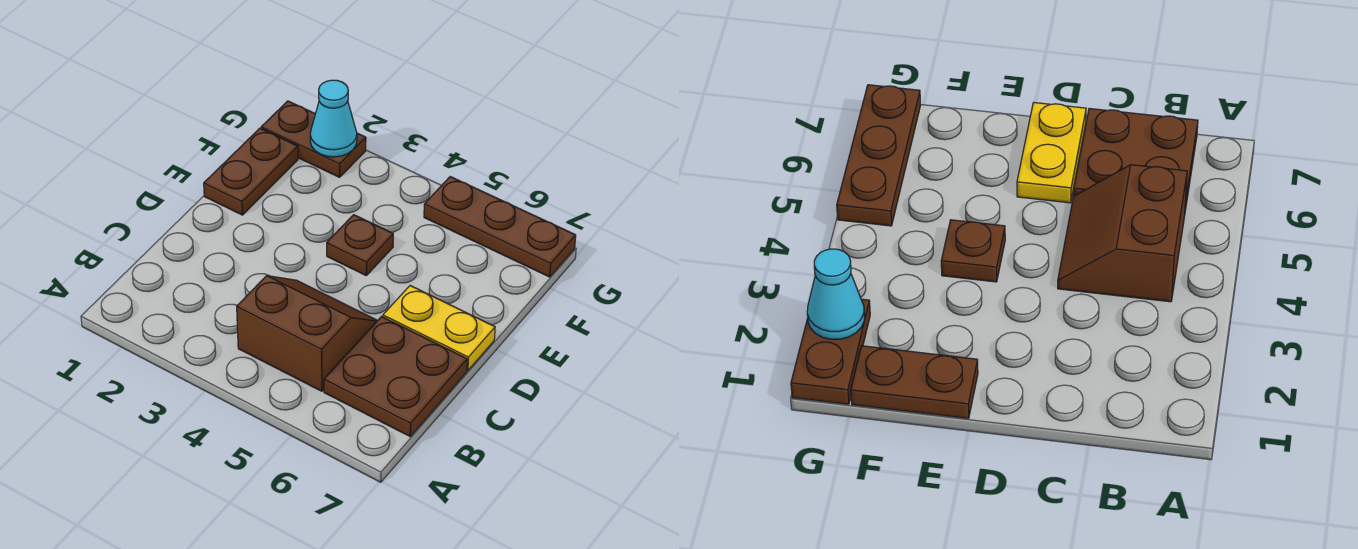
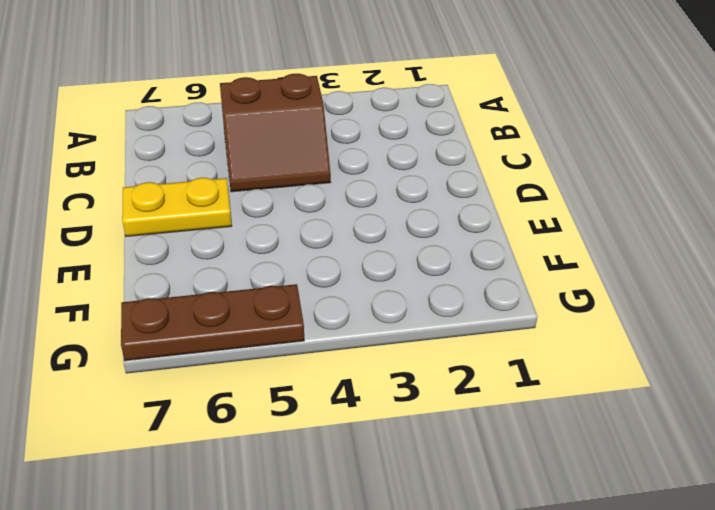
none -> brown 2x2 plate [324,317,467,436]
none -> brown 1x2 plate [204,128,298,215]

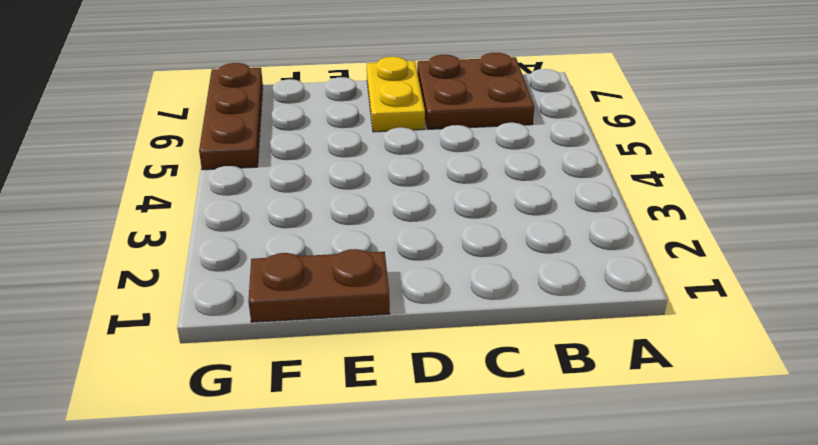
none -> brown 2x2 slope [237,276,378,391]
none -> brown 1x1 plate [327,215,393,275]

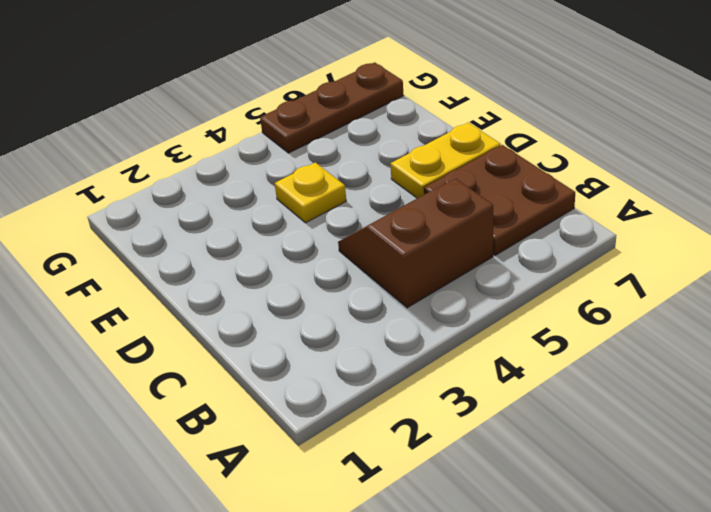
yellow 1x1 plate [275,162,346,223] -> brown 1x1 plate [327,215,393,275]
none -> brown 1x2 plate [204,128,298,215]
none -> brown 1x2 plate [261,101,366,177]

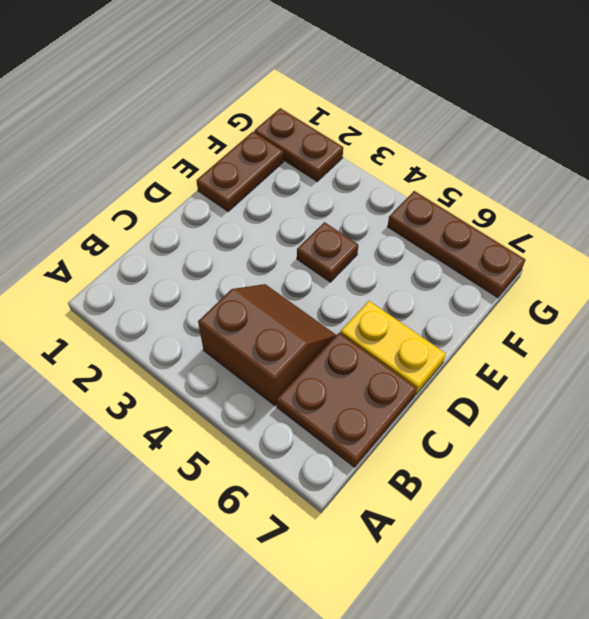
none -> cyan 1x1 cone [310,80,357,157]

